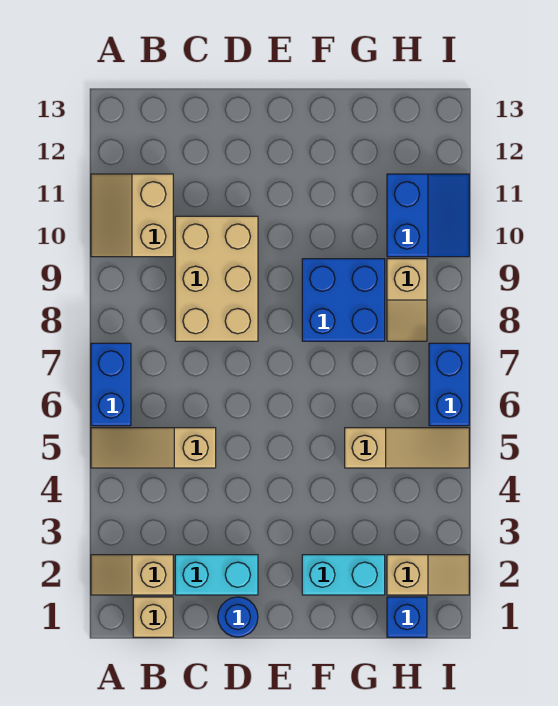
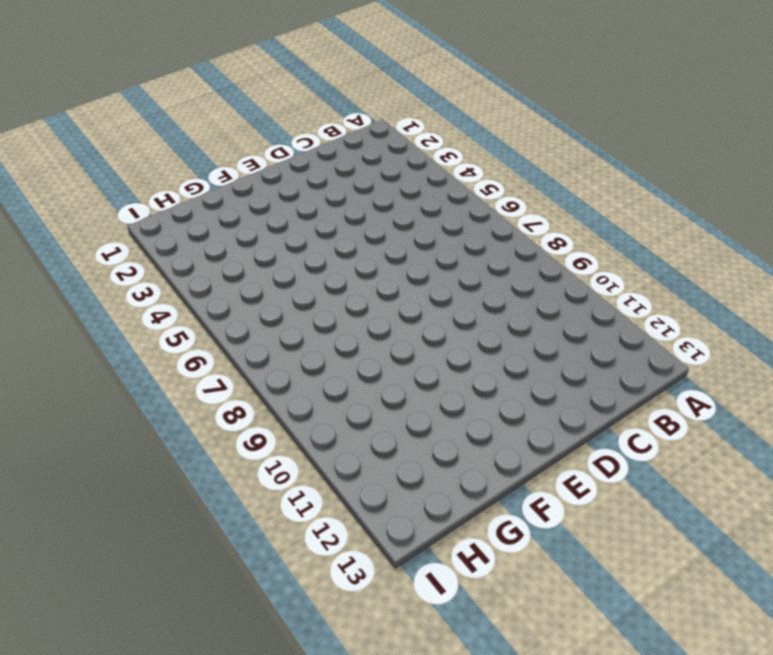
none -> tan 1x2 slope [91,555,173,595]
none -> tan 1x3 slope [91,428,216,468]
none -> blue 1x2 brick [91,343,131,426]

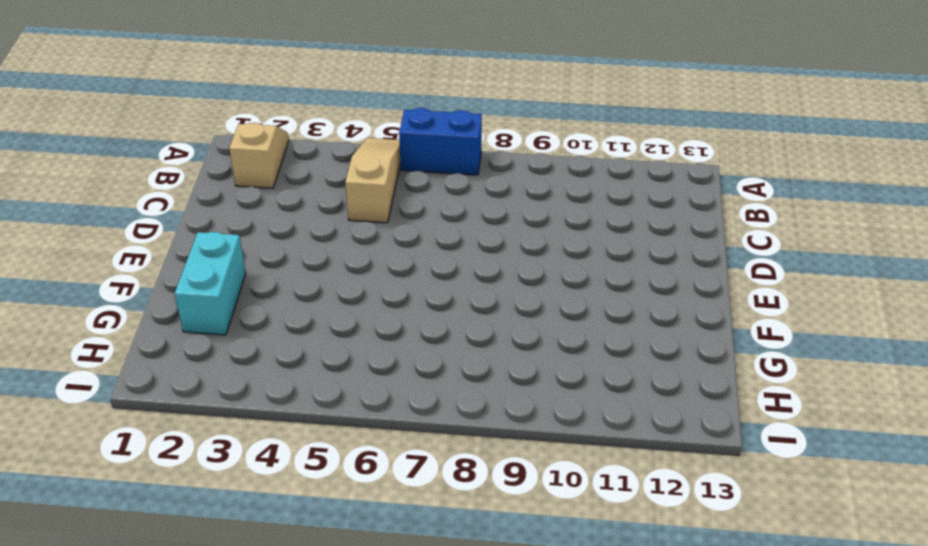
none -> tan 2x2 slope [91,174,173,257]
none -> tan 1x1 brick [133,597,173,637]
none -> cyan 1x2 brick [175,555,258,595]

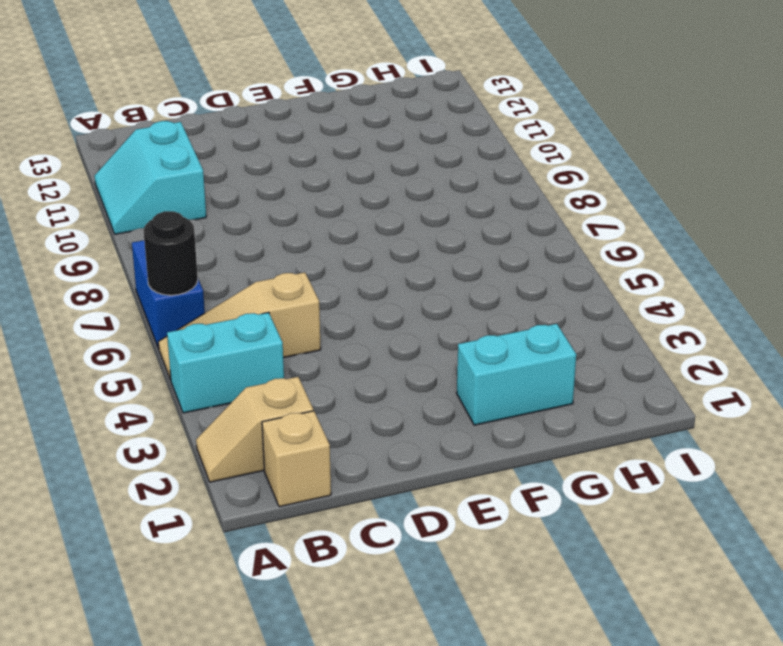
cyan 1x2 brick [167,312,284,413] -> cyan 1x2 brick moved to [175,555,258,595]
black 1x1 round brick [143,211,198,295] -> none
cyan 2x2 slope [94,121,206,234] -> tan 2x2 slope [91,174,173,257]
none -> tan 2x3 brick [175,216,258,341]
none -> blue 1x1 round brick [218,597,258,637]
none -> blue 2x2 brick [302,259,385,341]

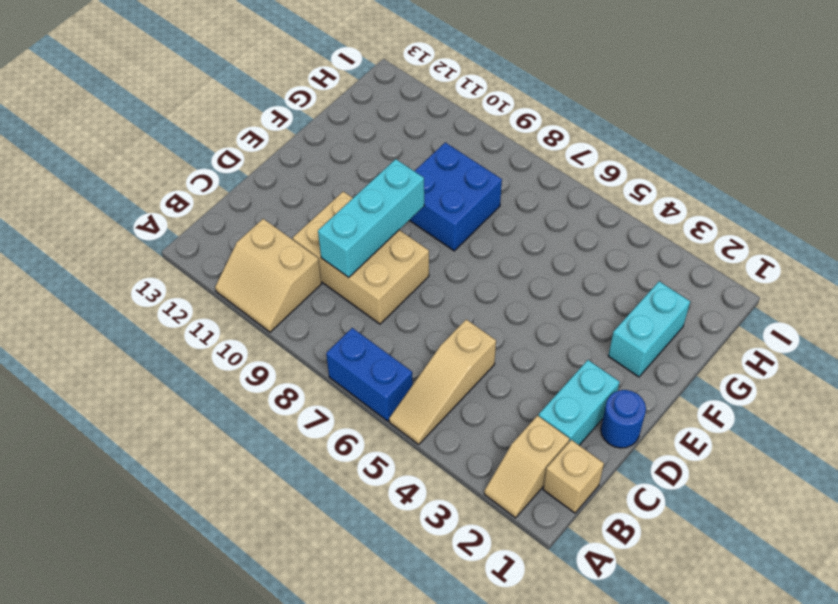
cyan 1x3 brick [318,159,424,278] -> none
none -> tan 1x3 slope [345,428,469,468]
none -> blue 1x1 brick [387,597,427,637]
none -> tan 1x2 slope [387,555,469,595]

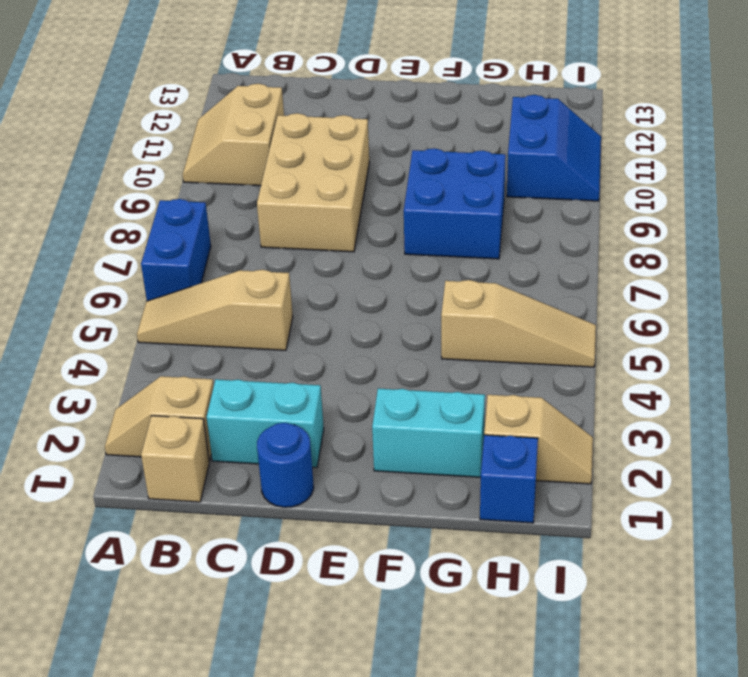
none -> tan 1x2 slope [387,259,427,341]
none -> blue 1x2 brick [429,343,469,426]

